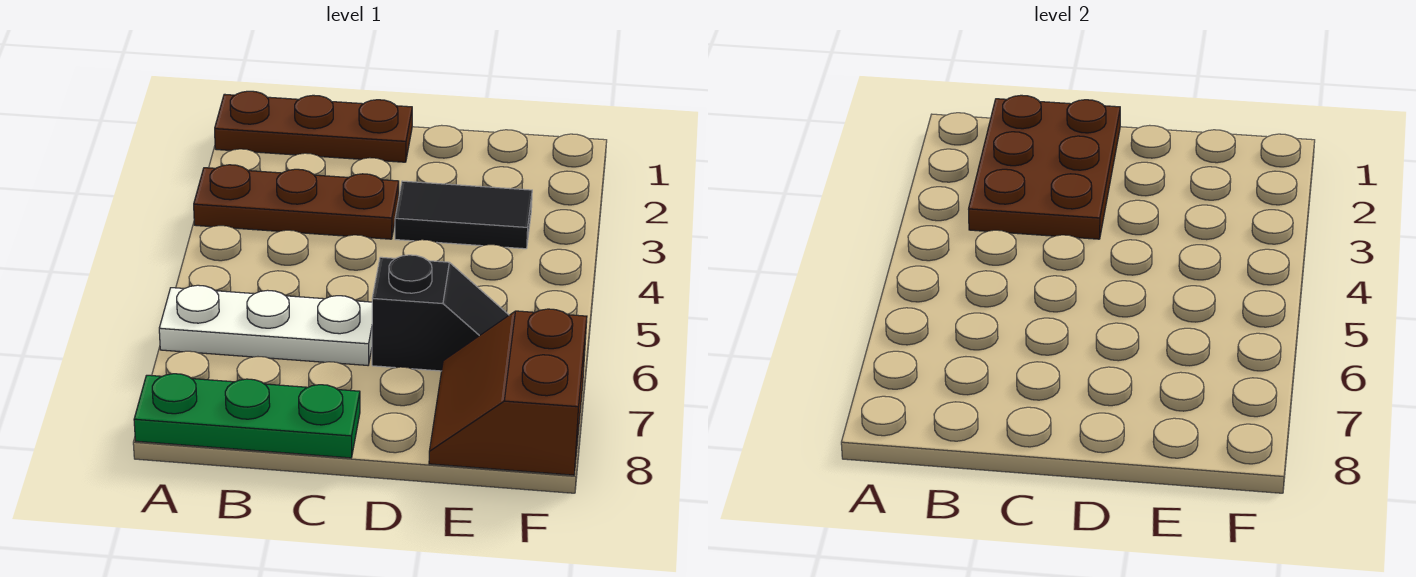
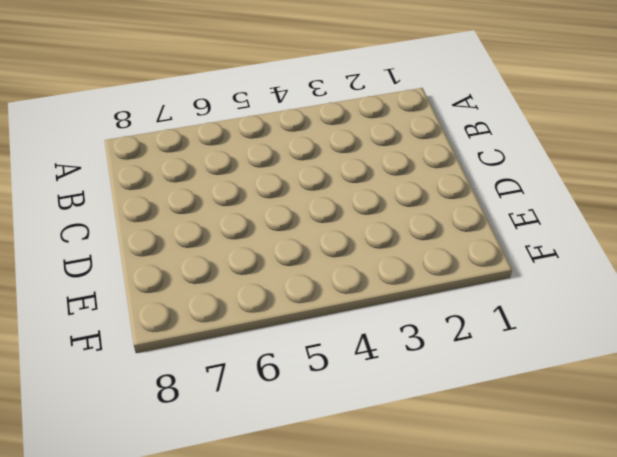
none -> brown 1x3 plate [215,91,412,162]
none -> brown 1x3 plate [194,165,399,239]

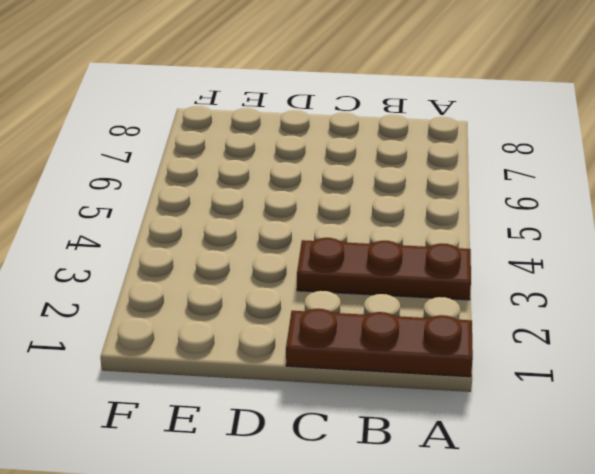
none -> white 1x3 plate [159,285,372,365]
none -> green 1x3 plate [134,374,360,458]

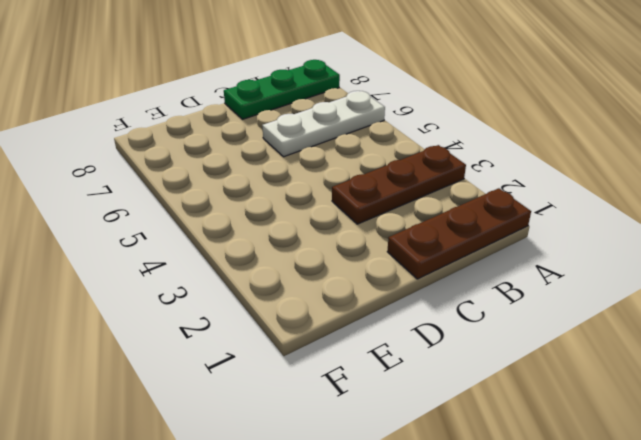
none -> black 1x2 tile [395,181,532,249]
none -> black 1x2 slope [372,255,509,371]

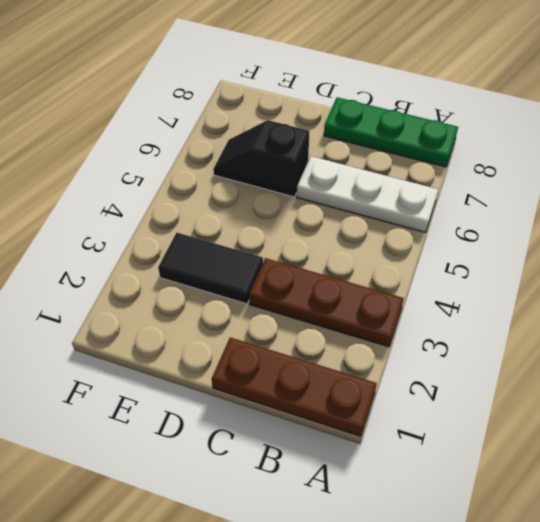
none -> brown 2x2 slope [429,309,587,475]
none -> brown 2x3 plate [969,95,1120,239]

